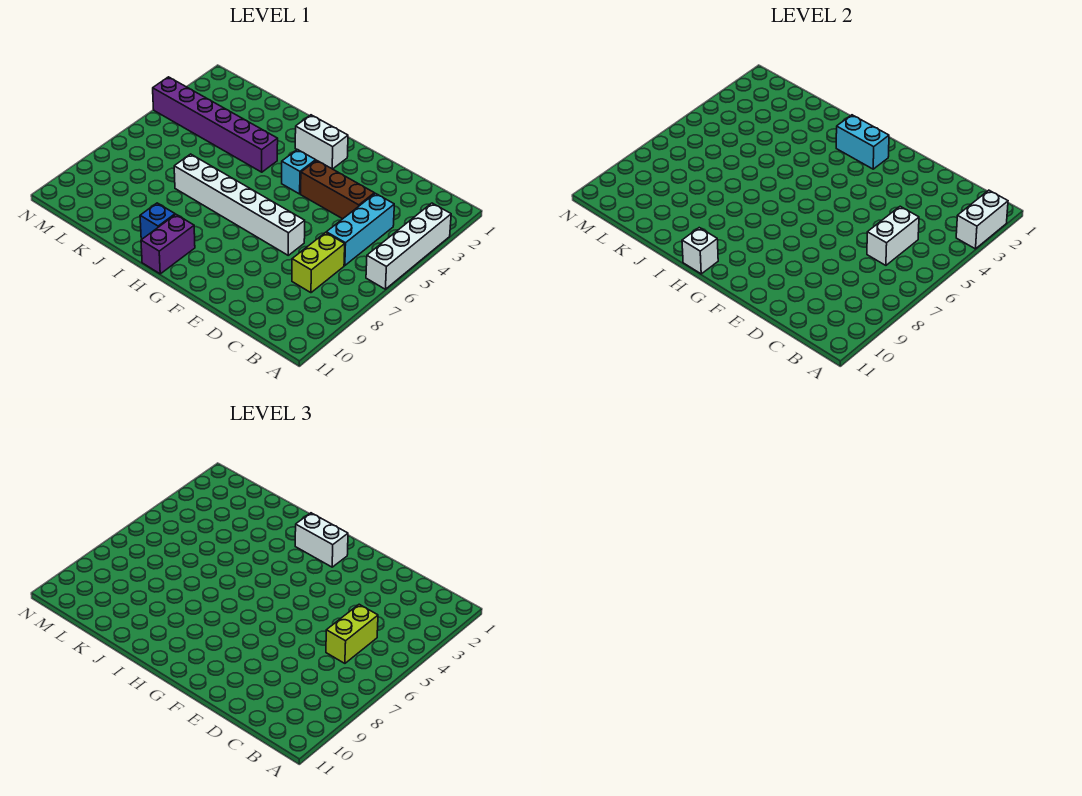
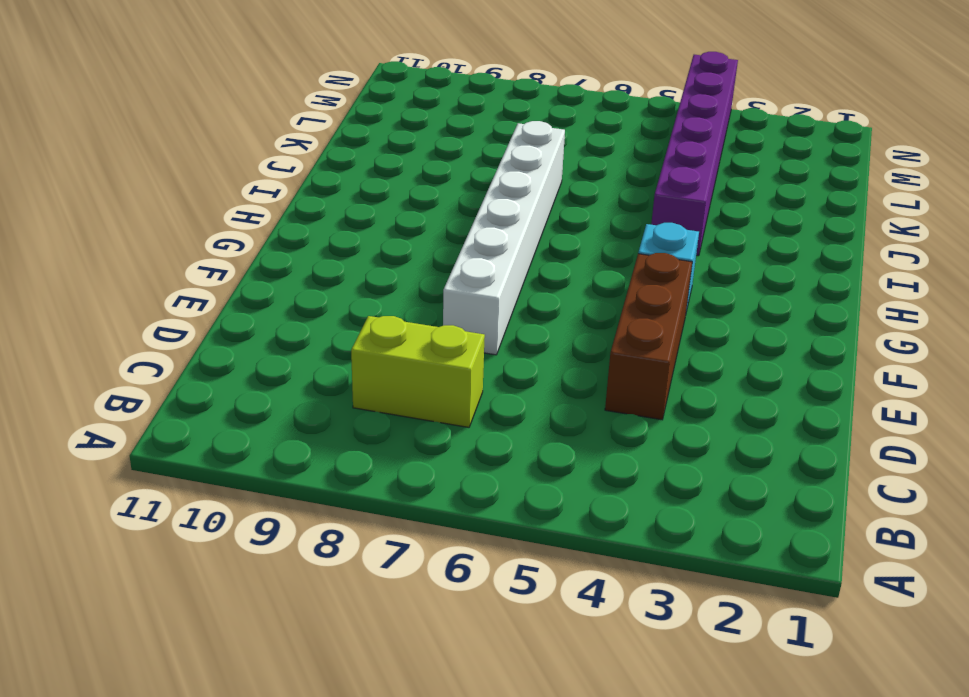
none -> white 1x4 brick [366,203,451,289]
none -> cyan 1x3 brick [326,193,394,265]
none -> white 1x2 brick [295,115,348,169]

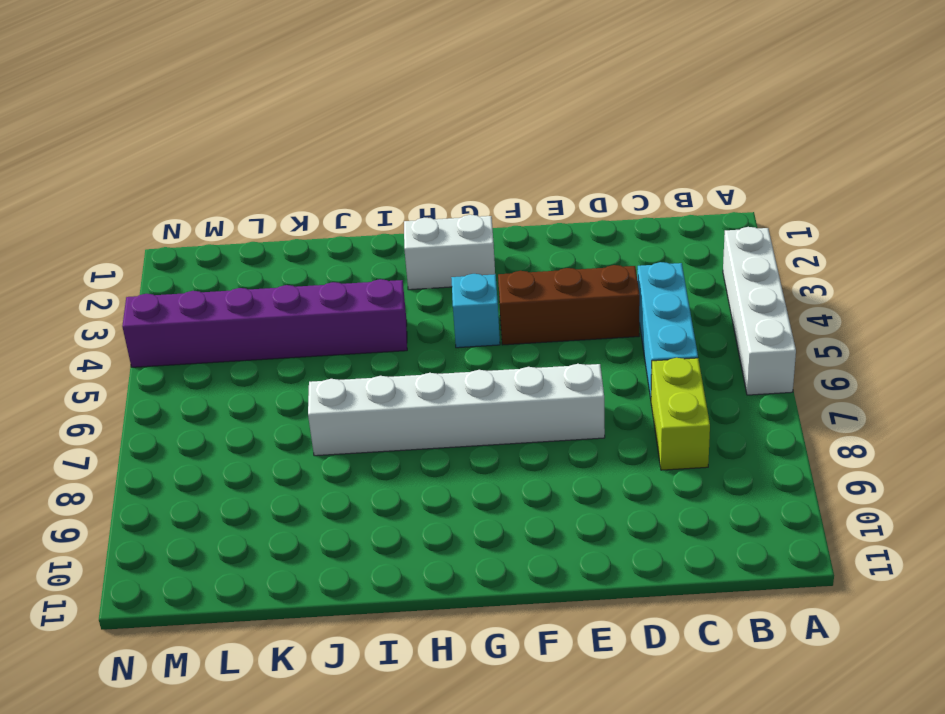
none -> purple 1x2 brick [141,215,195,274]
none -> blue 1x1 brick [140,203,175,239]
none -> white 1x2 brick [956,190,1008,249]

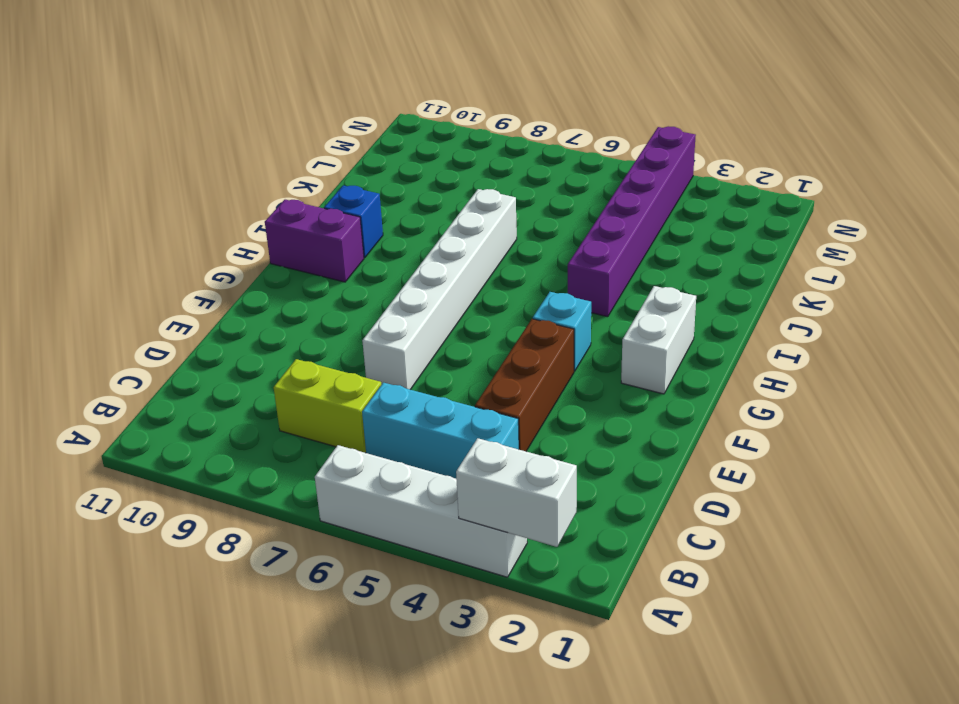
none -> white 1x2 brick [867,206,919,265]
none -> cyan 1x2 brick [836,115,889,169]
none -> white 1x1 brick [682,228,718,274]

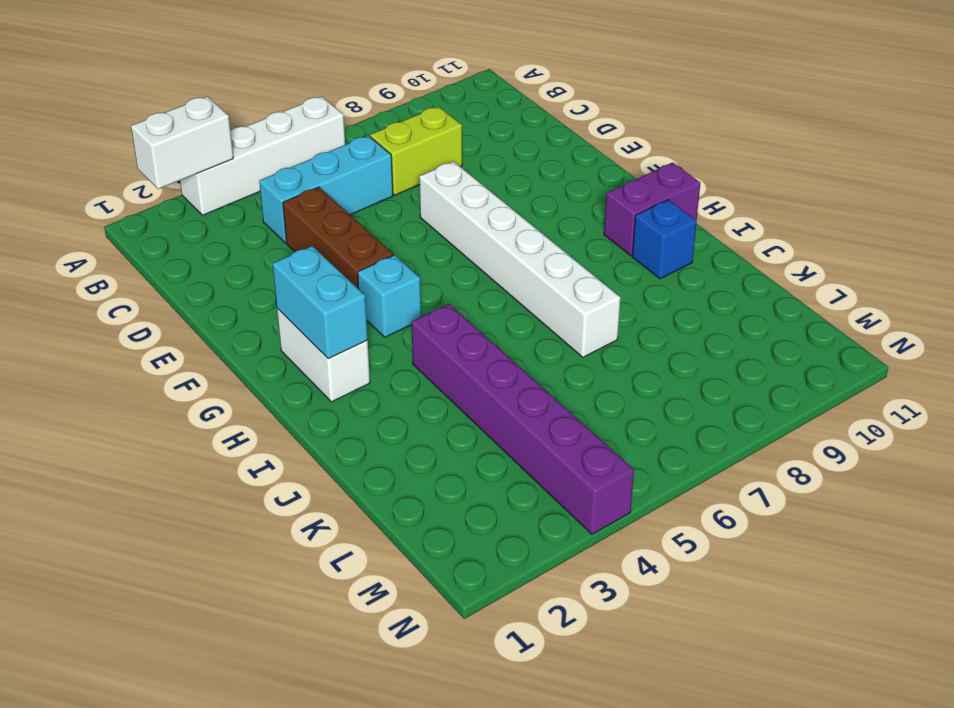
none -> white 1x2 brick [867,206,919,265]
none -> white 1x1 brick [682,228,718,274]
none -> lime 1x2 brick [326,604,378,663]

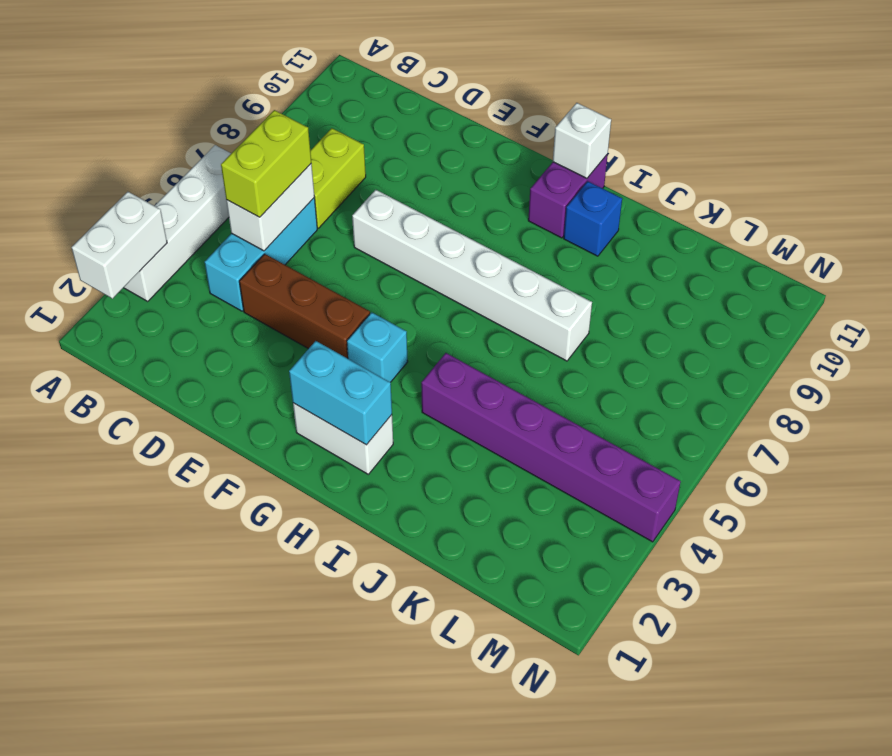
none -> white 1x2 brick [295,513,348,567]

